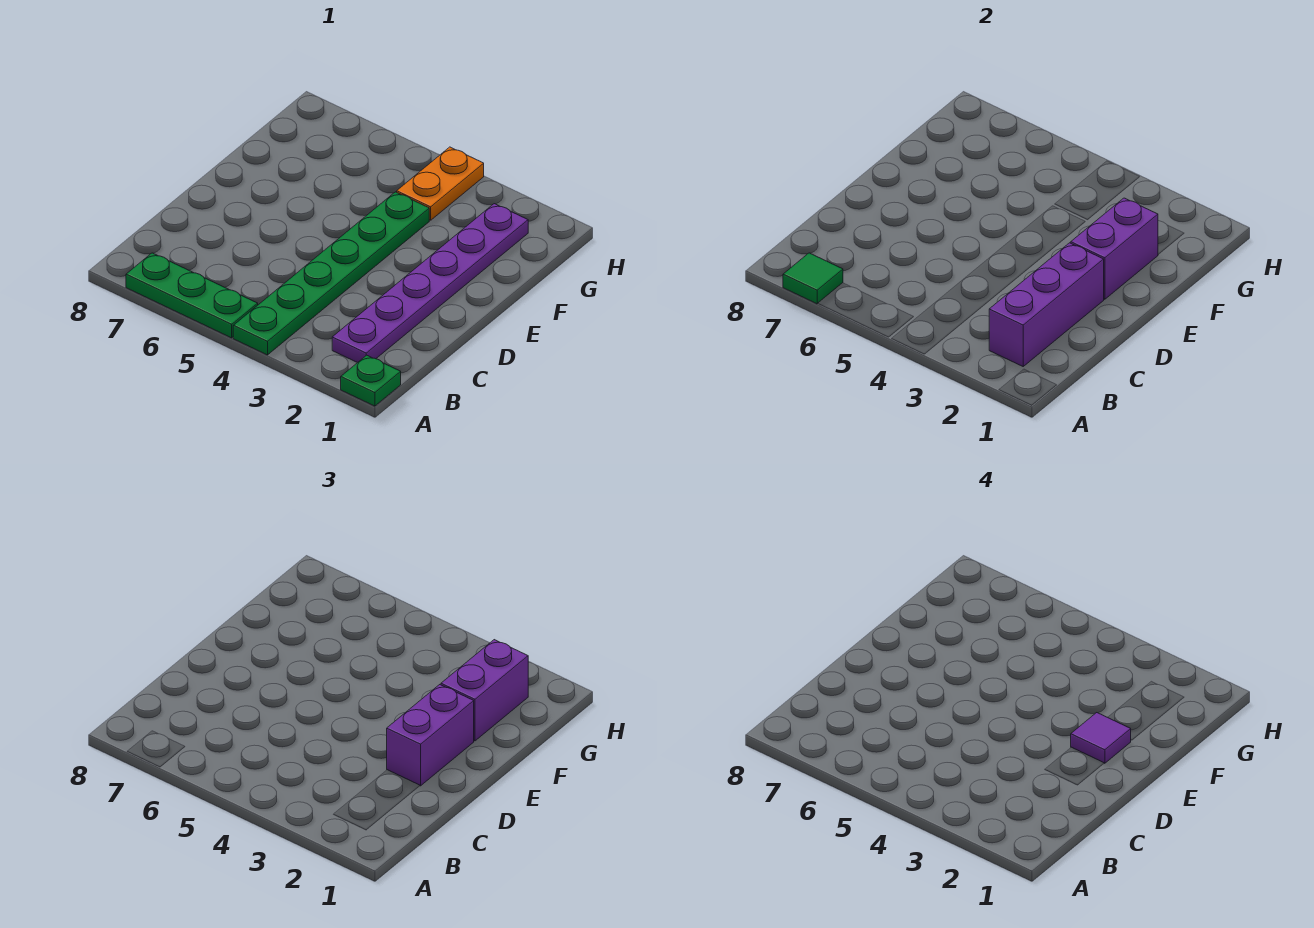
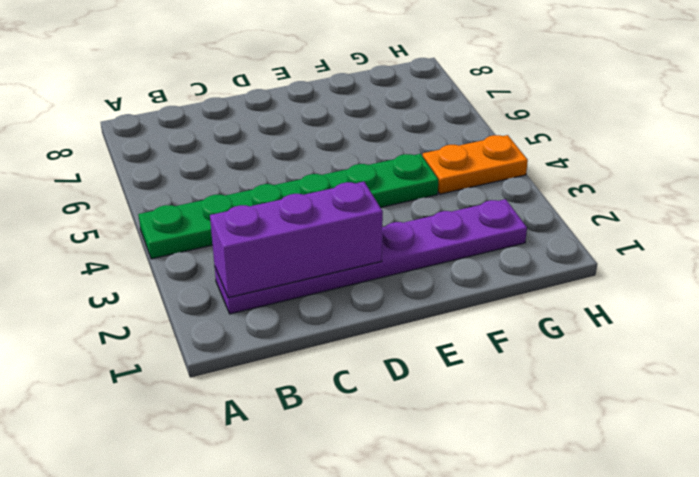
none -> green 1x1 plate [341,355,401,406]
none -> green 1x3 plate [126,253,258,338]

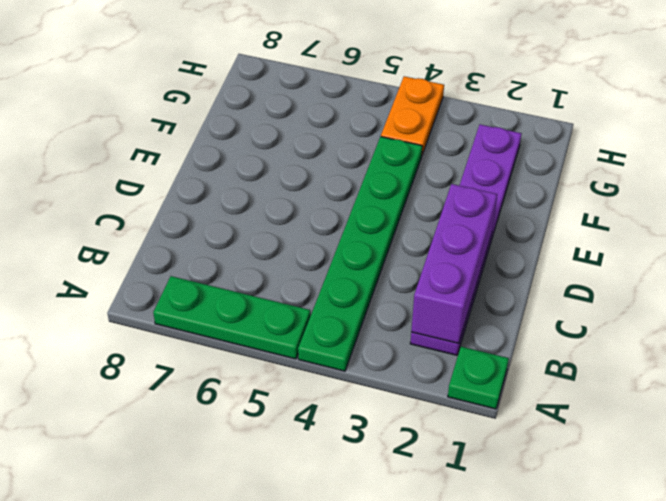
none -> green 1x1 tile [783,253,843,304]
none -> purple 1x2 brick [1071,198,1158,299]

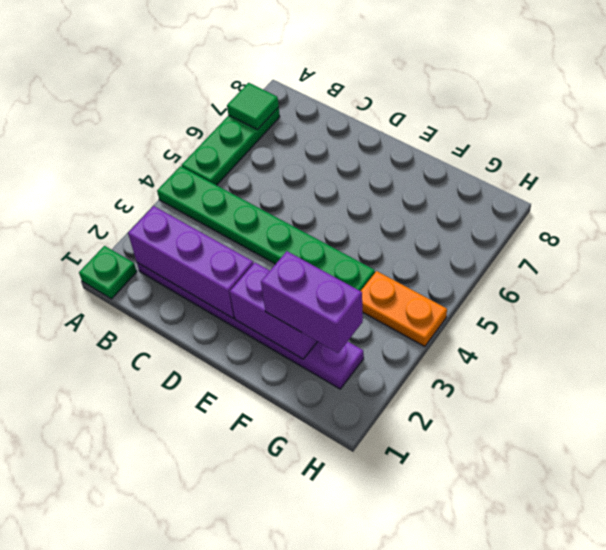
none -> purple 1x2 brick [387,685,474,786]
none -> purple 1x1 tile [1071,713,1131,763]

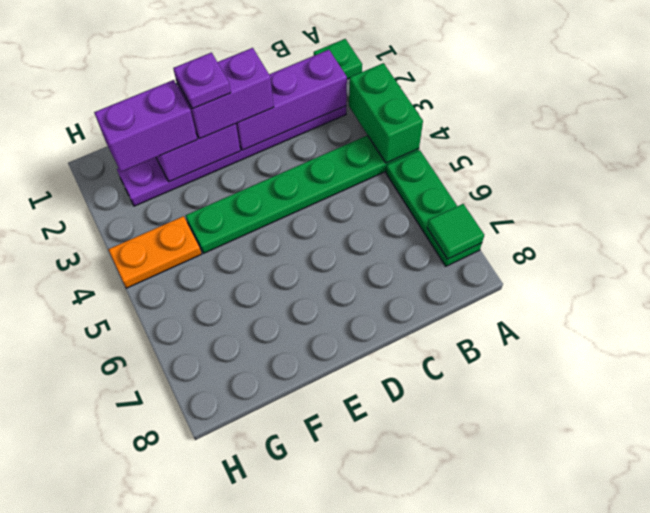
green 1x2 brick [349,63,423,163] -> none
purple 1x1 plate [173,53,231,109] -> purple 1x1 tile [1071,713,1131,763]

